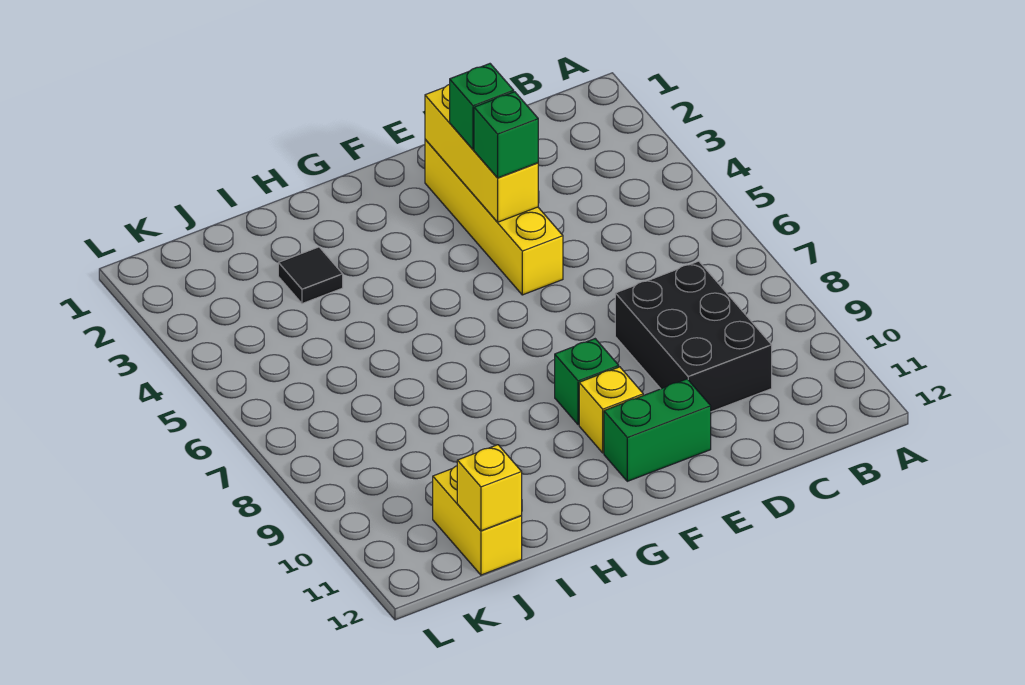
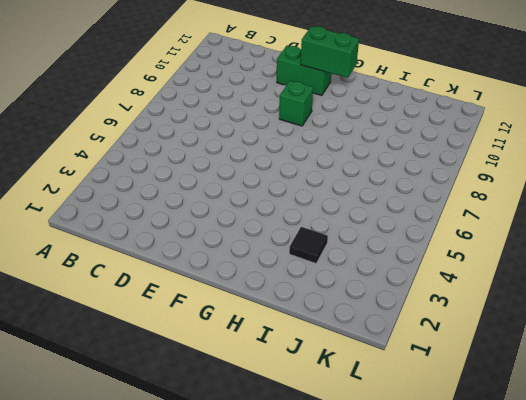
green 1x2 brick [301,26,359,78] -> none
none -> black 2x3 brick [615,261,772,412]
none -> yellow 1x4 brick [425,139,563,295]

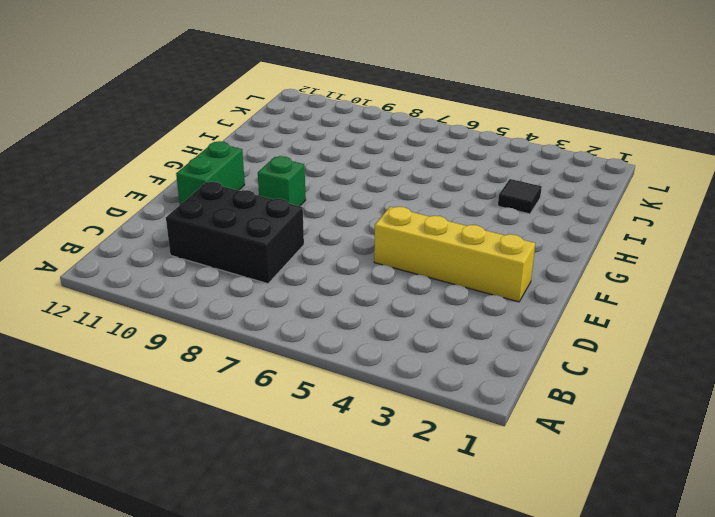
none -> yellow 1x1 brick [579,367,643,453]
none -> yellow 1x2 brick [433,466,522,575]

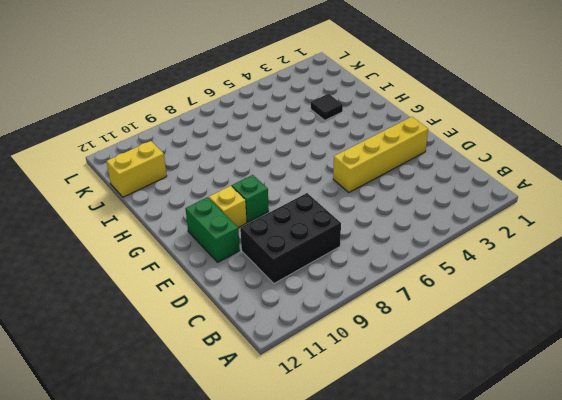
none -> yellow 1x3 brick [425,84,538,222]
none -> yellow 1x1 brick [457,445,522,531]

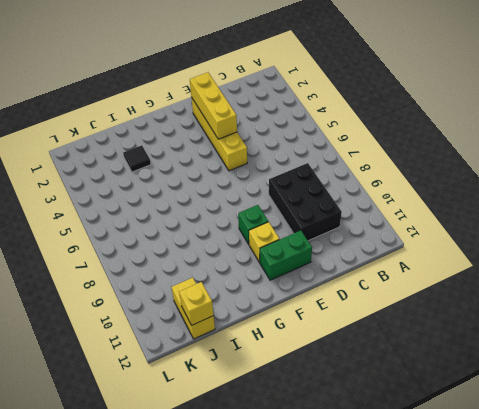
none -> green 1x1 brick [450,64,514,150]
none -> green 1x1 brick [474,92,538,178]

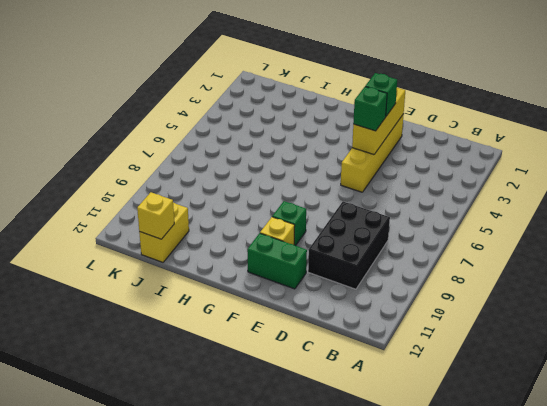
none -> black 1x1 tile [278,247,343,304]

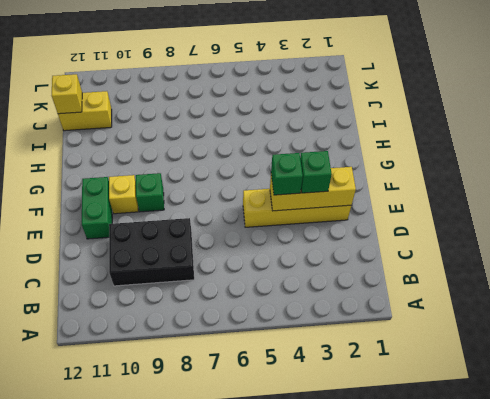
none -> black 1x1 tile [278,247,343,304]

